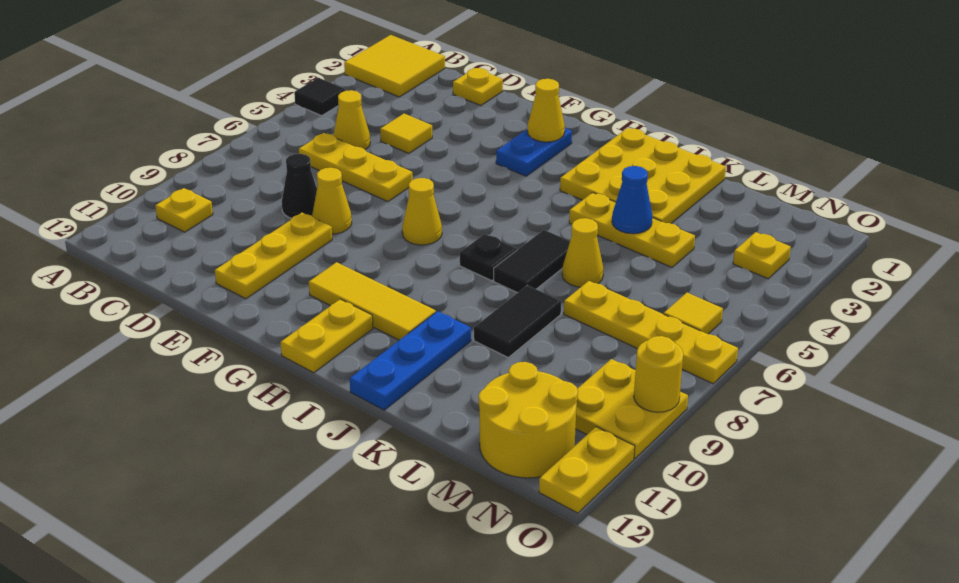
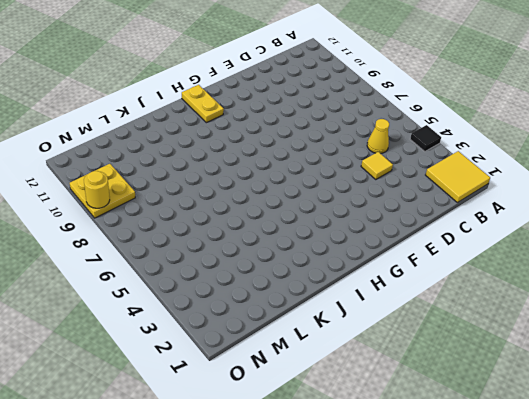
none -> yellow 1x1 plate [155,188,213,232]
none -> yellow 1x3 plate [299,133,413,202]
none -> yellow 1x1 plate [453,68,503,106]
none -> black 1x1 cone [282,154,317,218]

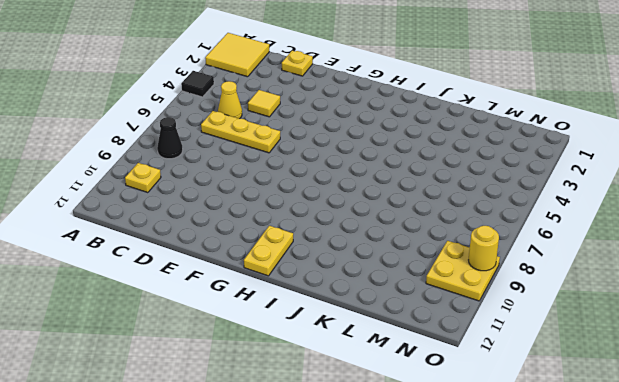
black 1x1 cone [157,117,183,159] -> black 1x1 cone moved to [282,154,317,218]
none -> yellow 1x1 cone [312,168,352,234]
none -> yellow 1x3 plate [215,213,332,299]
none -> blue 1x2 plate [496,128,572,176]
none -> yellow 1x1 cone [402,178,442,245]

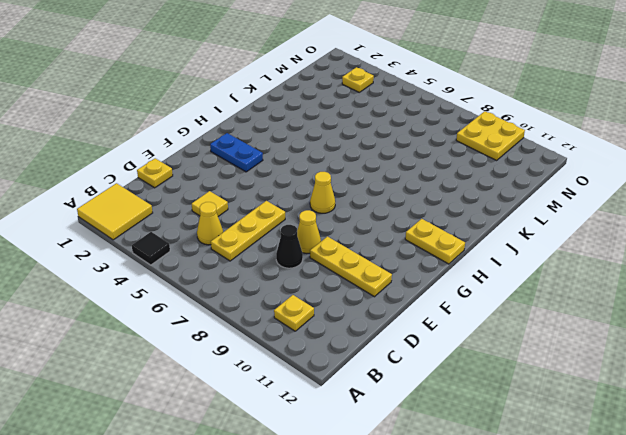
none -> yellow 1x3 tile [309,262,436,340]
none -> yellow 3x3 plate [560,128,726,223]
none -> black 1x1 plate [460,234,517,281]
none -> yellow 1x3 plate [569,193,695,267]

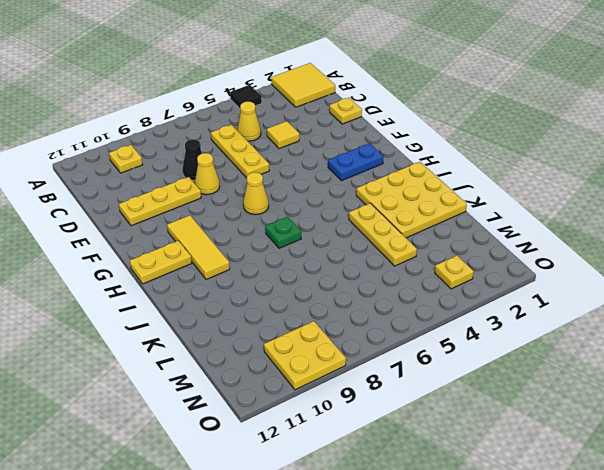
green 1x1 plate [265,217,301,248] -> black 1x1 plate [460,234,517,281]
none -> black 1x2 tile [494,230,570,293]
none -> blue 1x3 plate [350,311,471,410]
none -> yellow 1x1 cone [562,218,604,287]
none -> black 1x2 tile [474,285,561,357]

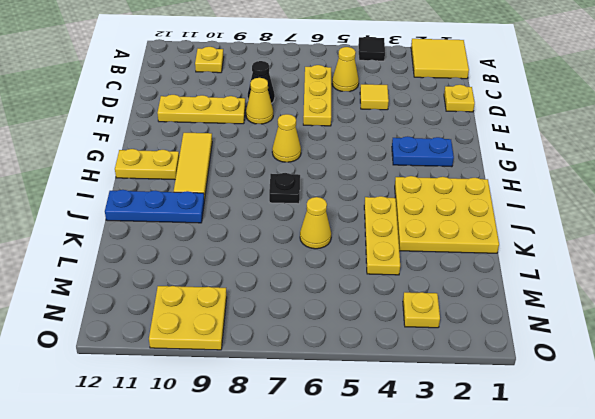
none -> black 1x2 tile [494,230,570,293]
none -> black 1x2 tile [474,285,561,357]
none -> yellow 1x4 plate [564,281,738,384]
none -> yellow 2x2 round brick [479,362,578,478]

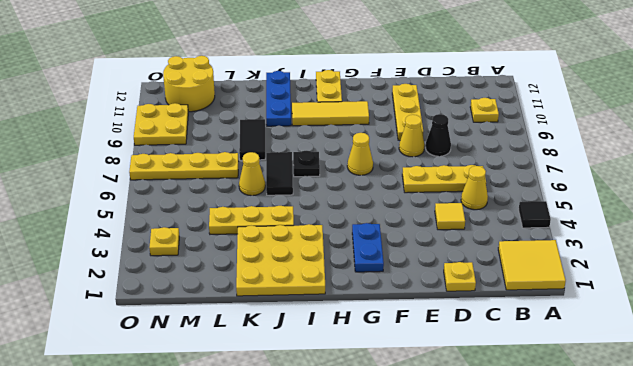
none -> yellow 1x1 tile [664,293,723,334]
none -> yellow 1x2 plate [539,427,635,513]
none -> yellow 1x1 cone [527,79,565,142]
none -> blue 1x1 cone [612,166,652,234]

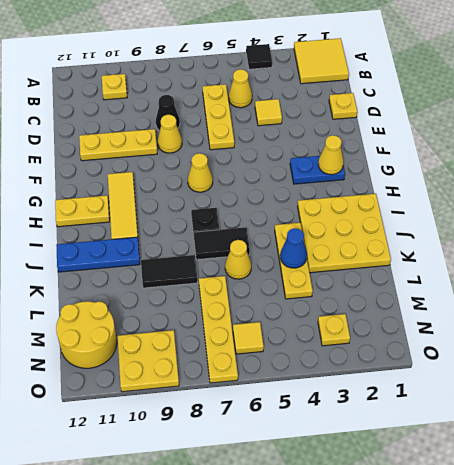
none -> yellow 1x2 plate [539,427,635,513]
none -> yellow 1x1 round brick [634,336,683,412]

